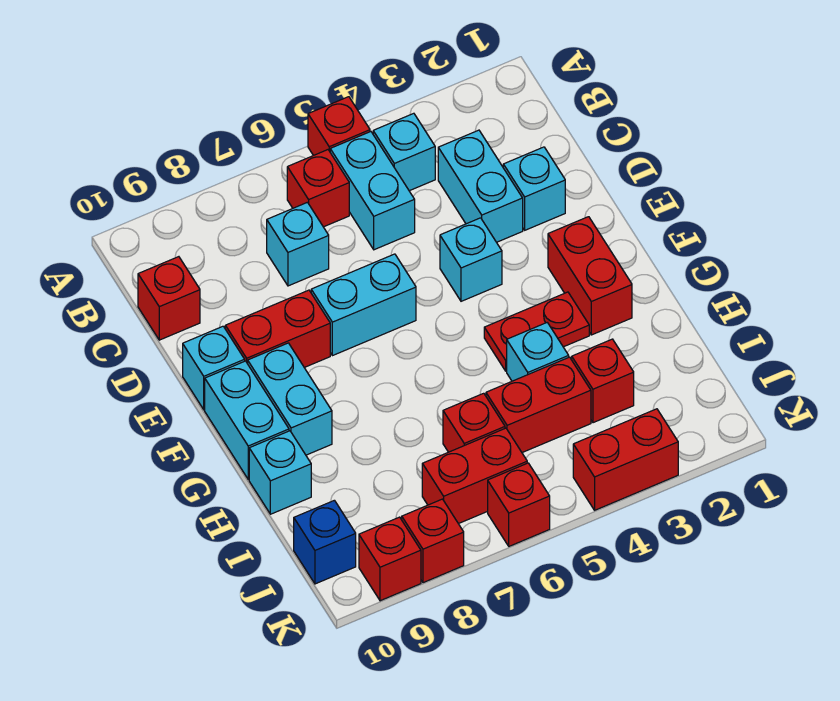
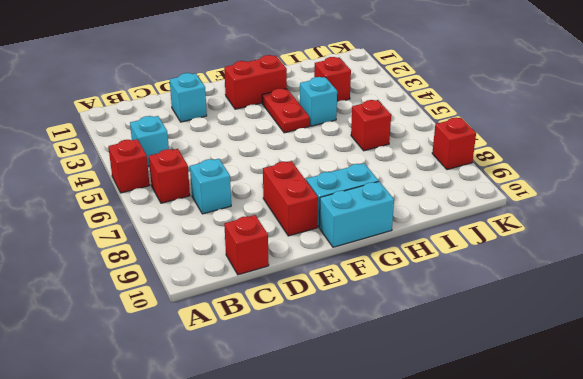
none -> cyan 1x2 brick [330,132,415,250]
none -> cyan 1x2 brick [438,130,523,242]
none -> cyan 1x1 brick [440,218,502,301]

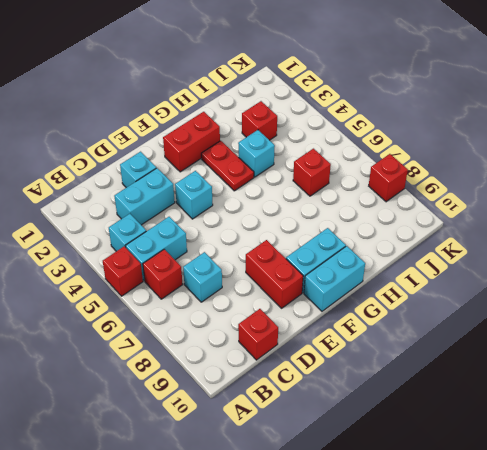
none -> cyan 1x2 brick [311,254,416,356]
none -> cyan 1x1 brick [183,326,245,410]
none -> cyan 1x1 brick [249,431,311,514]

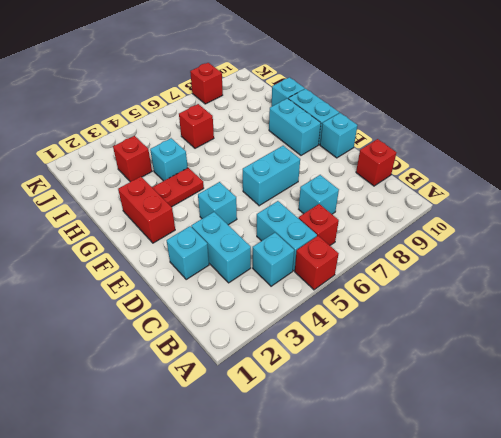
none -> red 1x2 brick [225,290,330,368]
none -> red 1x2 brick [486,357,591,453]
none -> red 1x2 brick [422,428,527,524]

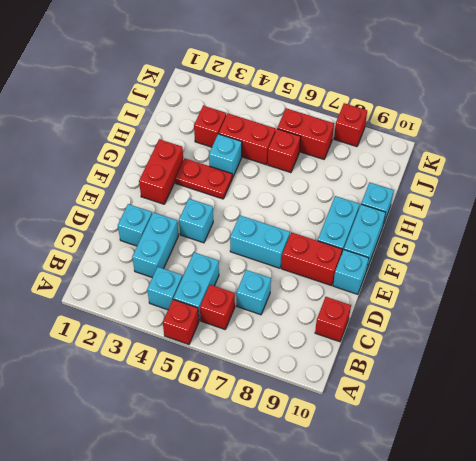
none -> blue 1x1 brick [294,500,356,584]
none -> red 1x2 brick [573,409,678,510]
none -> red 1x1 brick [488,463,550,546]

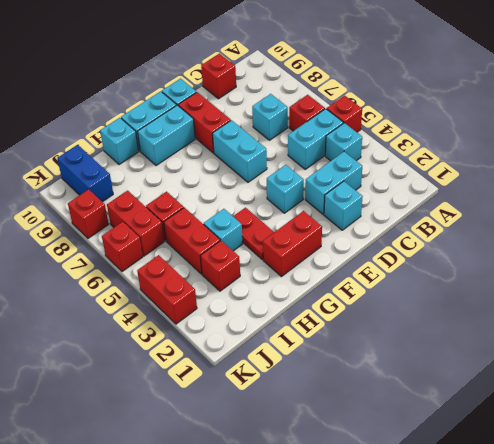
blue 1x2 brick [57,145,113,202] -> blue 1x1 brick [294,500,356,584]
none -> red 1x1 brick [359,517,421,601]

